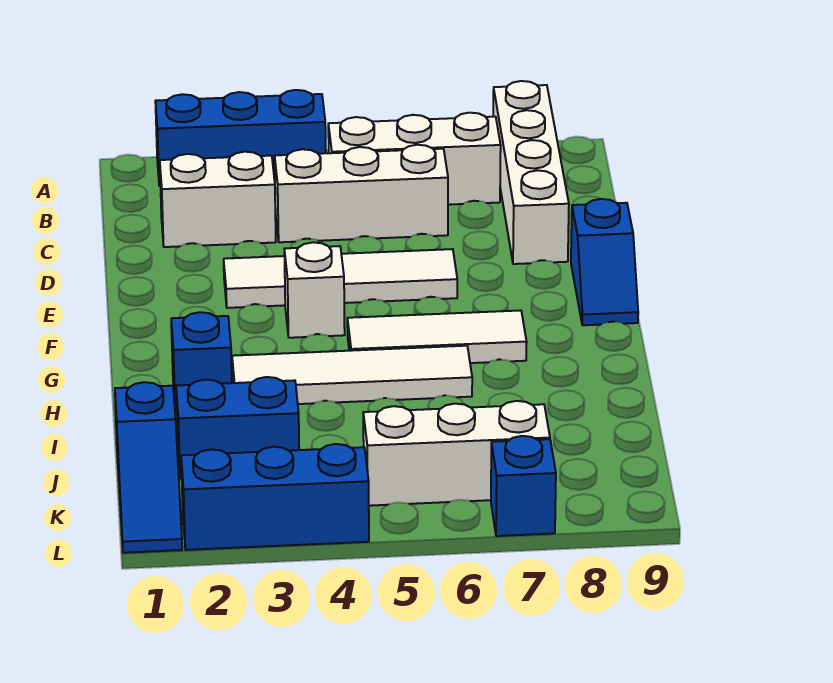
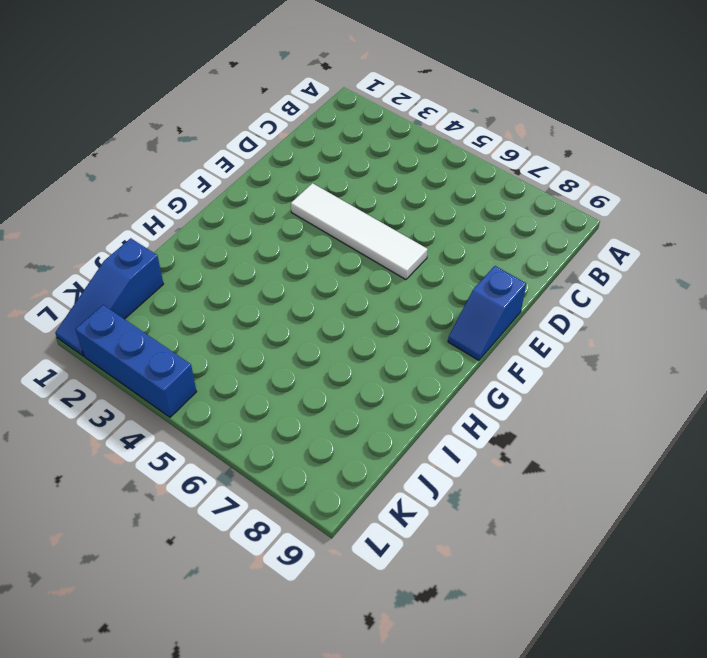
none -> blue 1x3 brick [155,90,326,186]
none -> white 1x4 brick [493,81,569,264]
none -> white 1x3 brick [328,113,501,205]

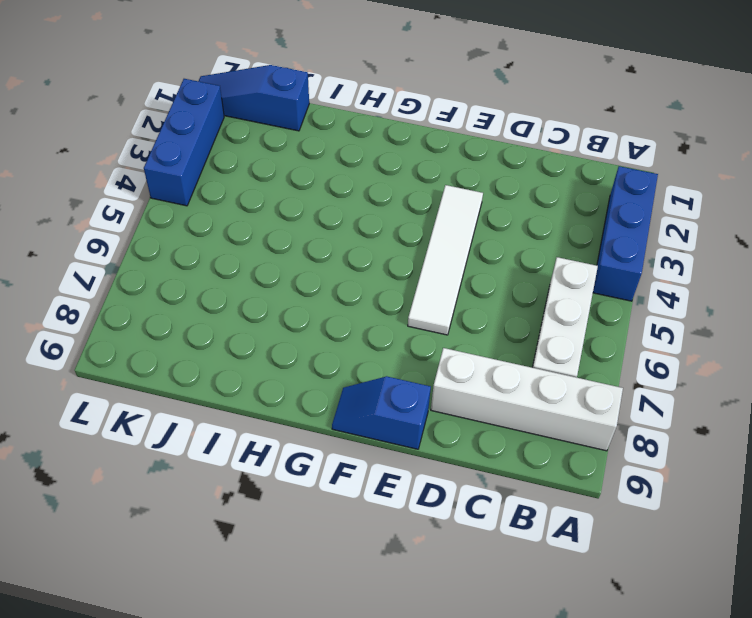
none -> white 1x2 brick [160,152,276,247]
none -> white 1x3 brick [275,145,448,242]
none -> white 1x1 brick [284,242,345,338]

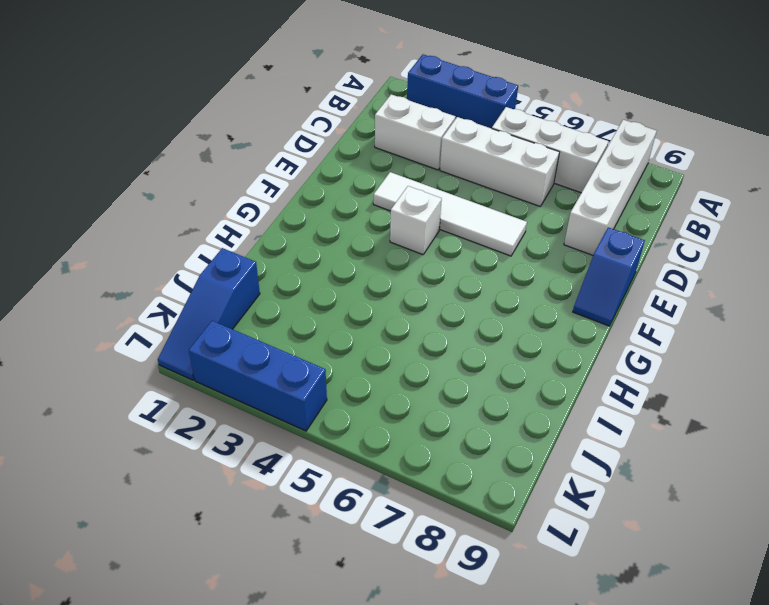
none -> white 1x3 tile [347,310,527,363]
none -> blue 1x1 brick [171,312,232,409]
none -> white 1x4 tile [232,346,472,404]

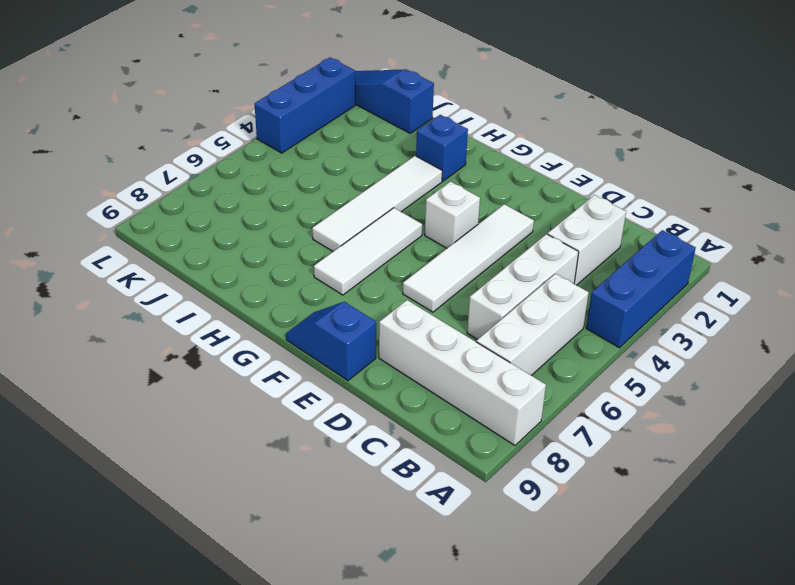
none -> blue 1x2 brick [176,377,299,478]
none -> white 1x3 brick [363,401,550,506]
none -> blue 1x1 brick [491,436,556,536]

